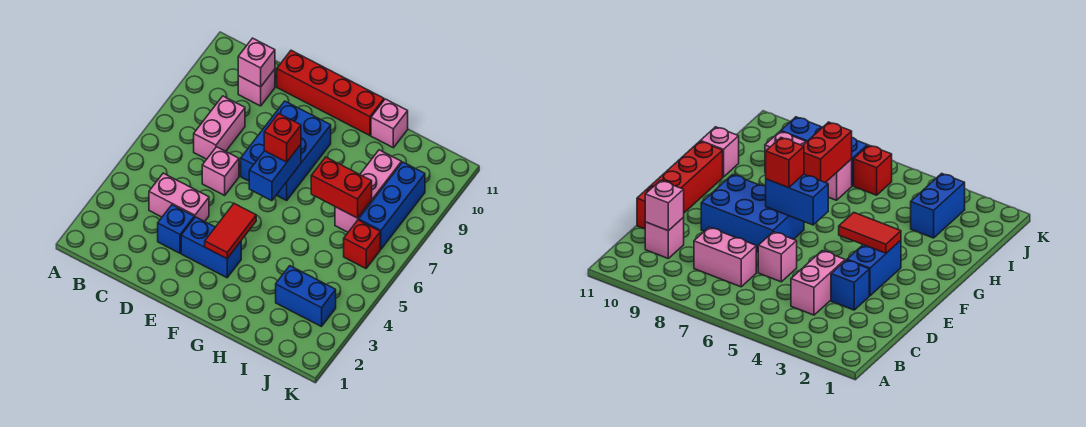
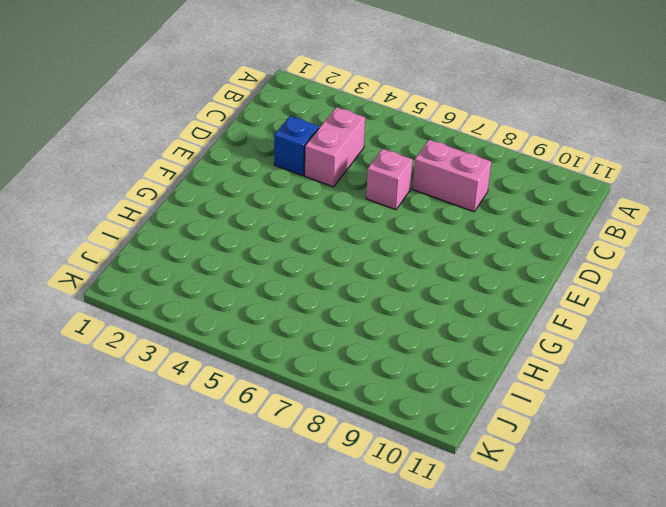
none -> pink 1x1 brick [238,69,275,106]
none -> red 1x4 brick [277,50,384,136]
none -> blue 1x2 brick [181,217,241,278]

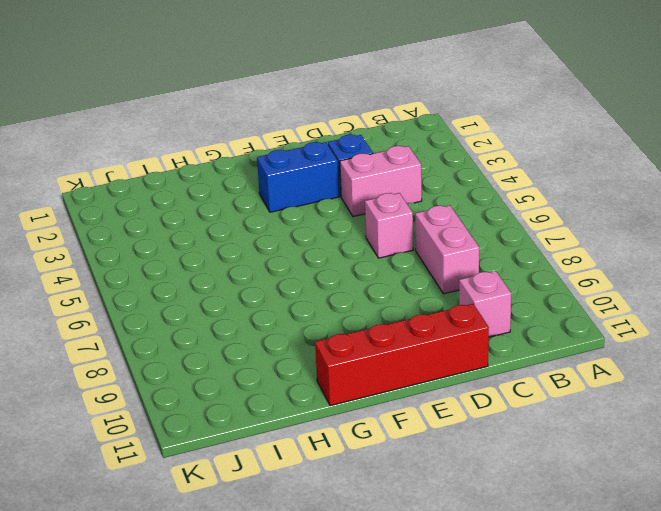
none -> blue 2x3 brick [241,101,331,200]
none -> pink 1x1 brick [371,99,408,148]
none -> blue 1x2 brick [276,266,336,327]

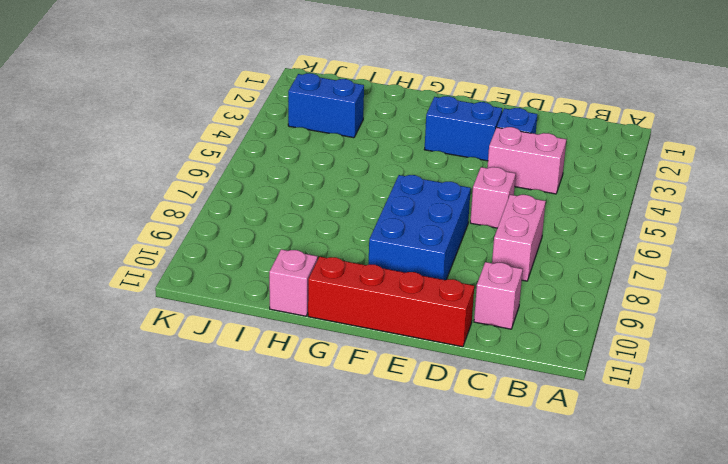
none -> pink 1x3 brick [335,150,401,232]
none -> red 1x1 brick [344,220,380,268]
none -> blue 1x3 brick [359,162,425,249]

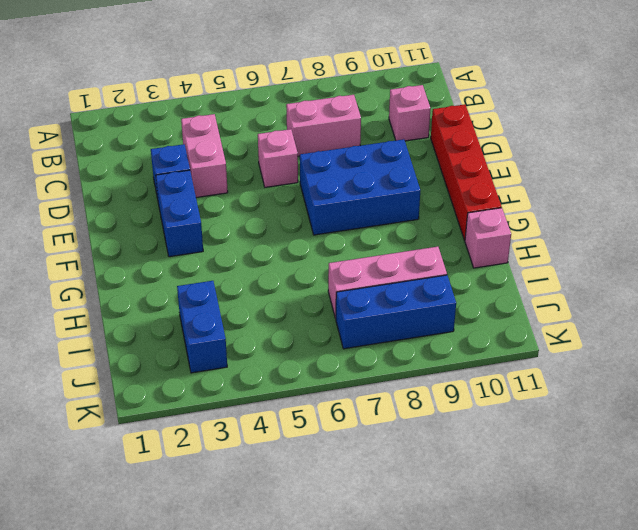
none -> red 1x1 brick [344,220,380,268]
none -> pink 1x1 brick [238,38,275,87]
none -> red 1x2 tile [205,204,256,259]

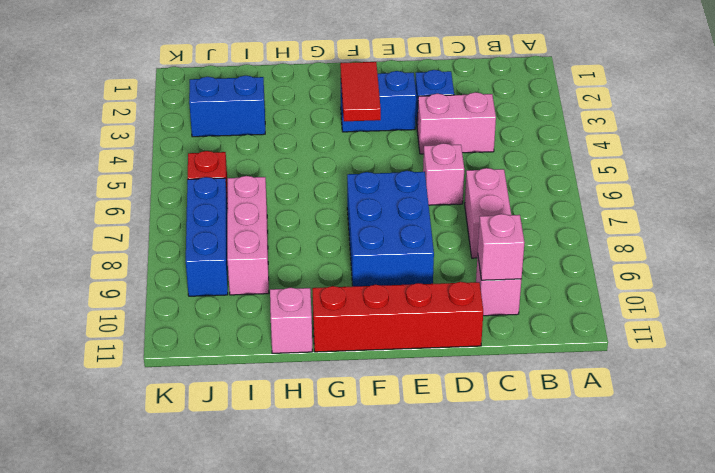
none -> blue 1x2 brick [249,145,301,201]
none -> red 1x2 brick [311,157,372,218]
none -> red 1x1 brick [264,114,301,162]

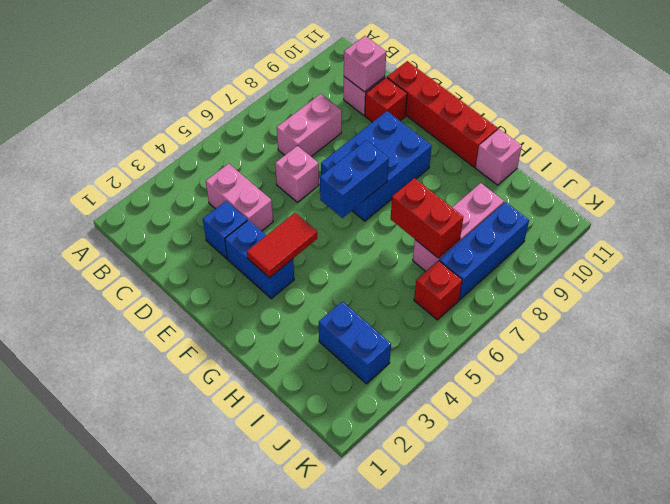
red 1x1 brick [365,78,407,122] -> red 1x1 brick moved to [264,114,301,162]

